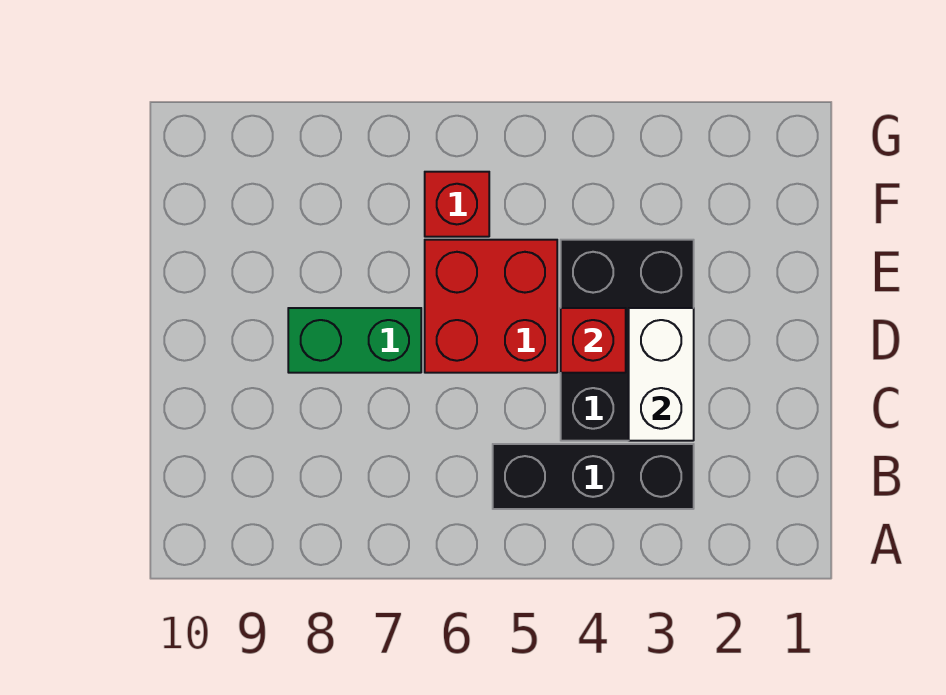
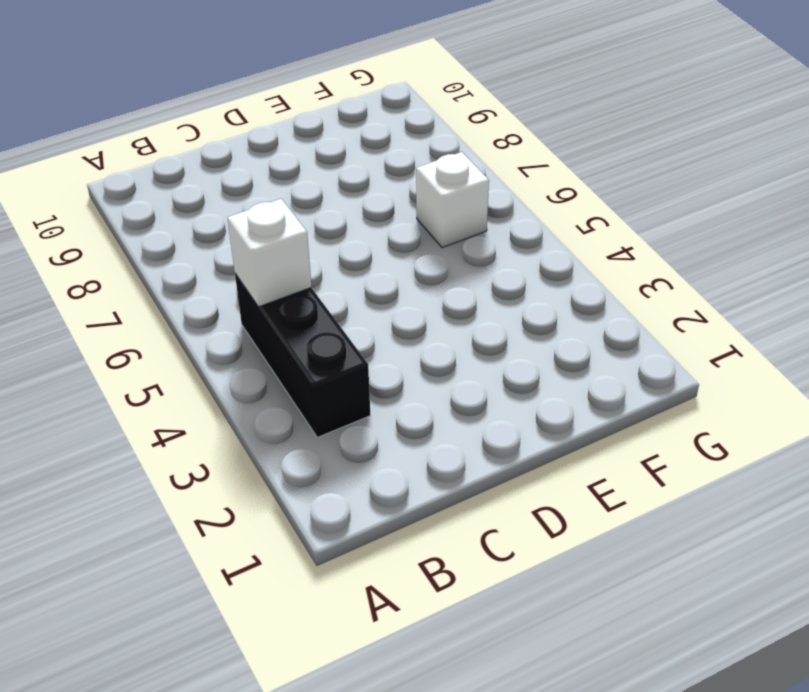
white 1x1 brick [227,199,311,307] -> none
white 1x1 brick [416,152,489,248] -> red 1x1 brick [425,172,489,237]
none -> black 2x3 brick [561,240,694,441]
none -> red 2x2 brick [425,240,557,373]

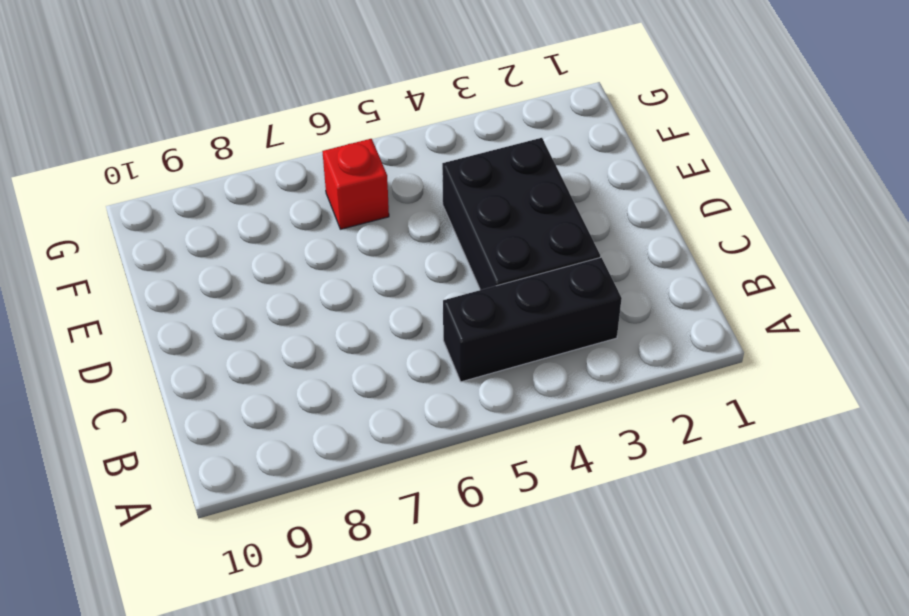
none -> red 2x2 brick [425,240,557,373]
none -> green 1x2 brick [288,308,421,373]

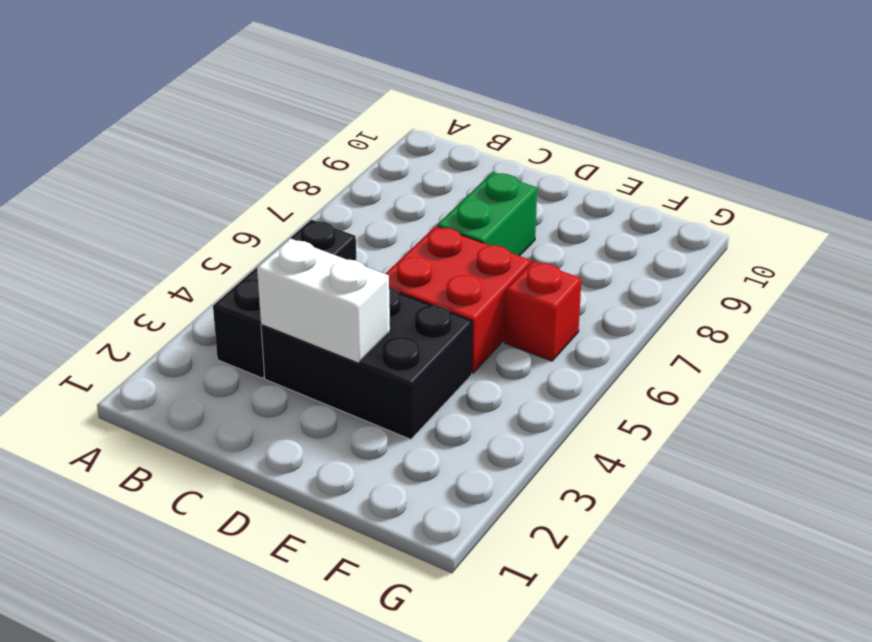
none -> red 1x1 brick [561,308,626,373]

